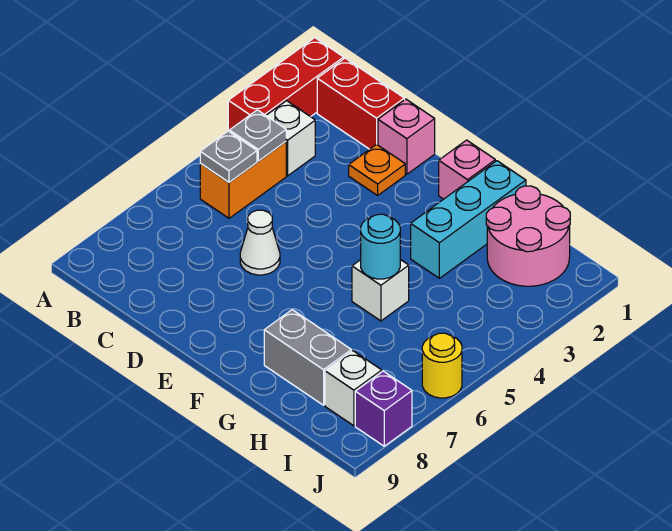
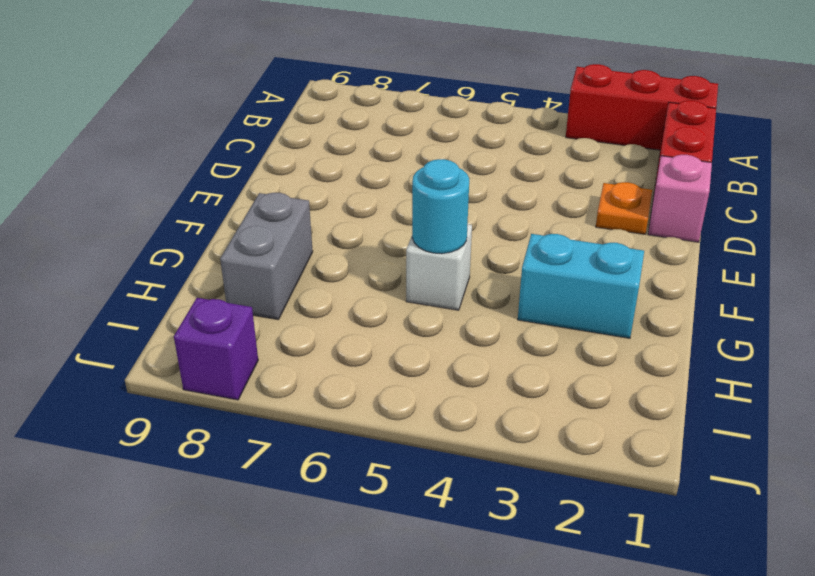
cyan 1x2 brick [518,234,644,338] -> cyan 1x3 brick [411,161,526,278]
none -> white 1x1 brick [266,101,315,176]
none -> orange 1x2 brick [200,142,286,218]
none -> white 1x1 cone [240,210,280,275]

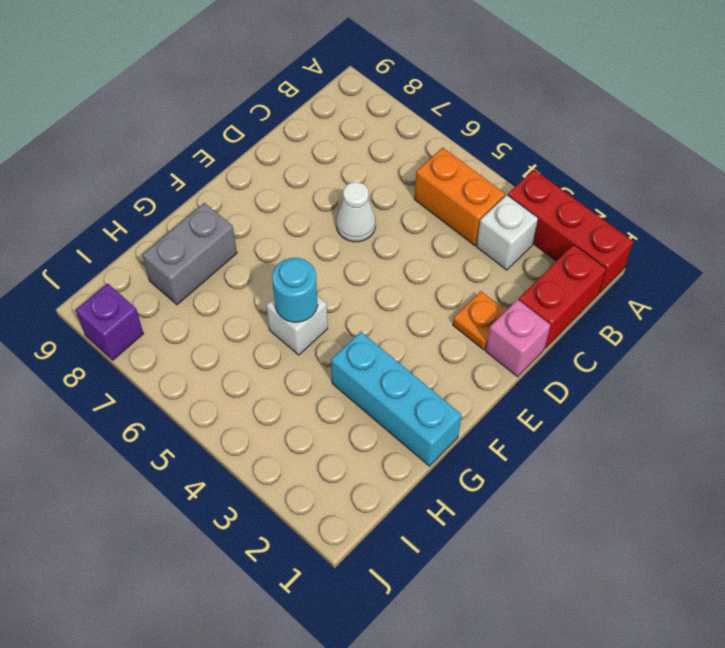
none -> pink 1x1 brick [439,140,495,199]
none -> pink 2x2 round brick [486,186,570,286]
none -> white 1x1 brick [325,351,382,426]

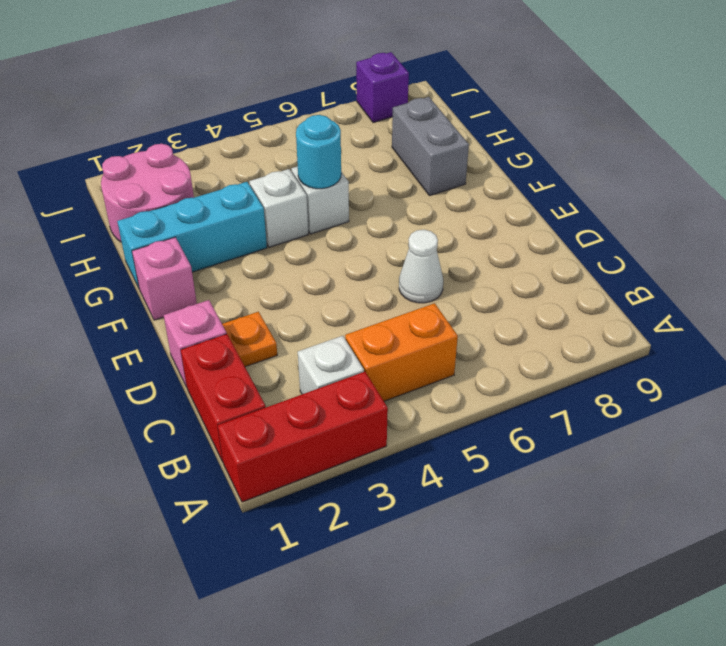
white 1x1 brick [249,169,308,247] -> white 1x1 brick moved to [325,351,382,426]
none -> yellow 1x1 round brick [422,333,462,398]
none -> grey 1x1 plate [229,110,286,161]
none -> grey 1x1 plate [200,131,257,182]

